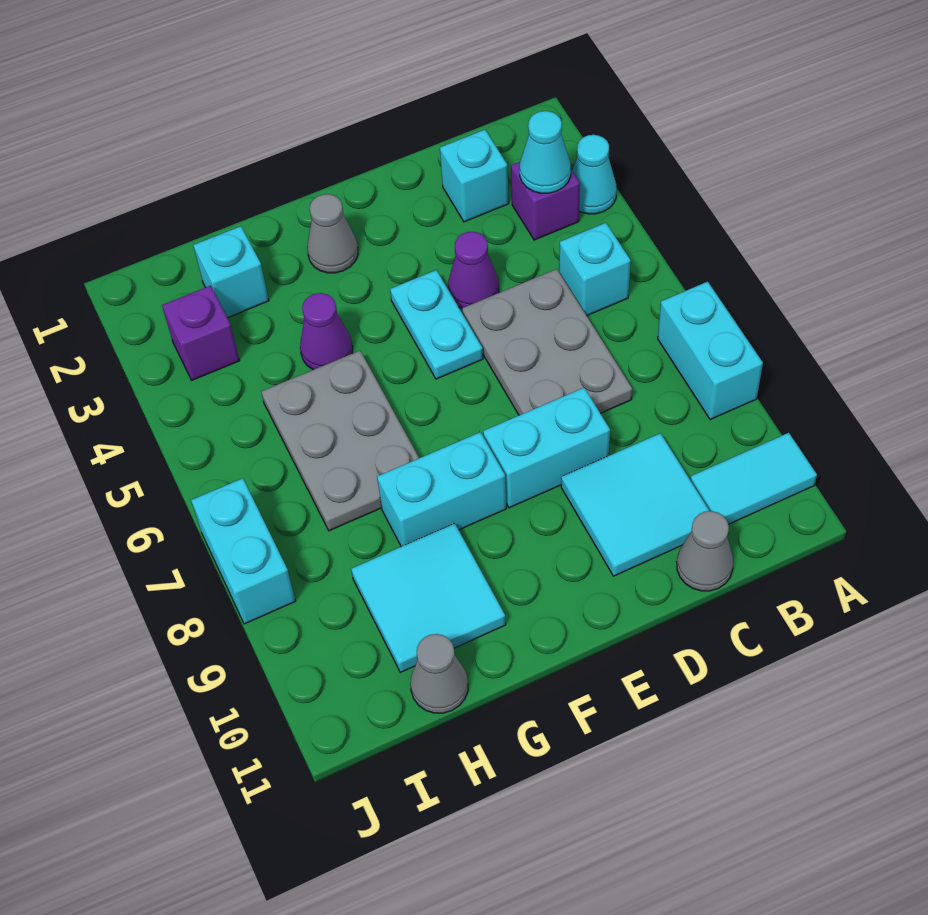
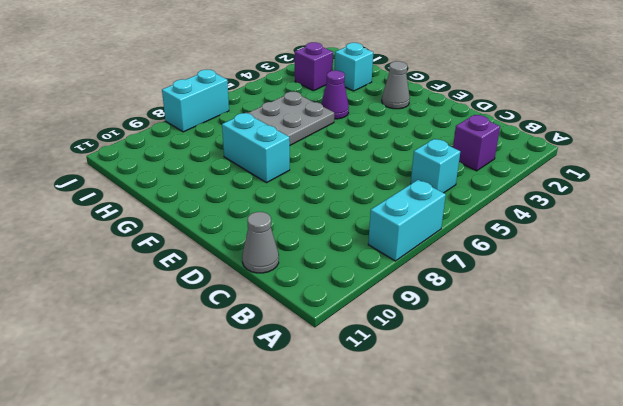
none -> cyan 1x1 cone [572,135,617,214]
none -> cyan 1x2 tile [690,433,817,524]
none -> cyan 1x1 brick [440,130,509,222]

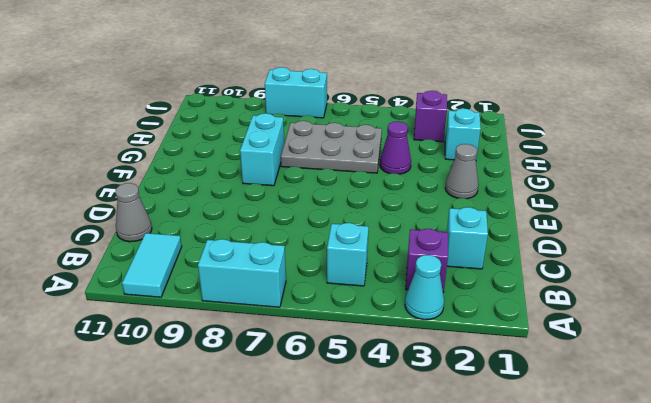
none -> grey 2x3 plate [462,269,632,415]
none -> cyan 2x2 tile [561,433,709,576]
none -> purple 1x1 cone [448,232,499,309]

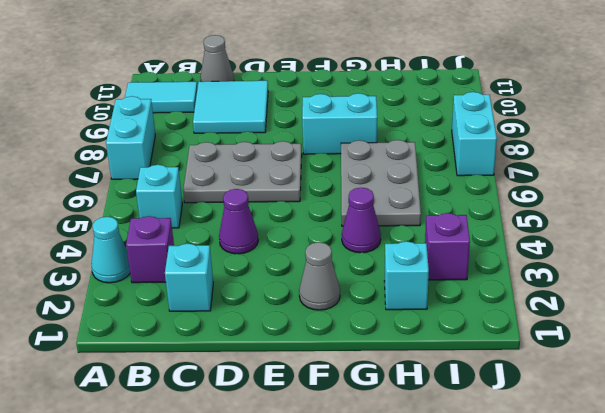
grey 2x3 plate [183,141,302,203] -> grey 2x3 plate turned to [462,269,632,415]
none -> cyan 1x2 brick [483,388,610,508]
none -> cyan 1x2 plate [390,270,483,379]
none -> cyan 2x2 tile [351,523,506,672]

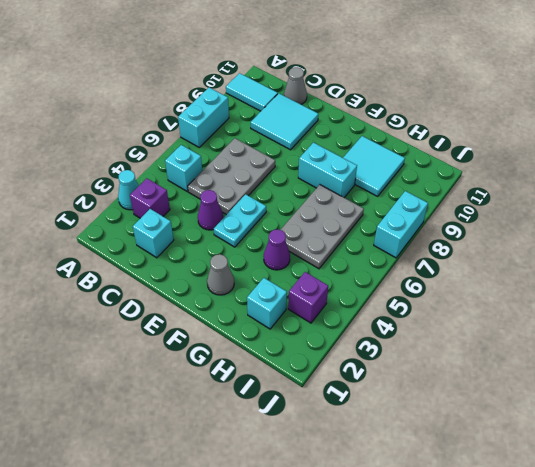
none -> cyan 1x2 brick [483,388,610,508]
none -> grey 1x1 cone [410,634,468,713]
none -> cyan 1x1 cone [520,111,571,193]

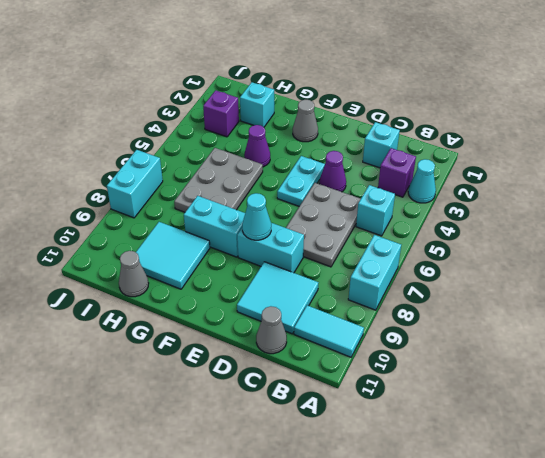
cyan 1x1 cone [242,193,271,240] -> cyan 1x1 cone moved to [520,111,571,193]

